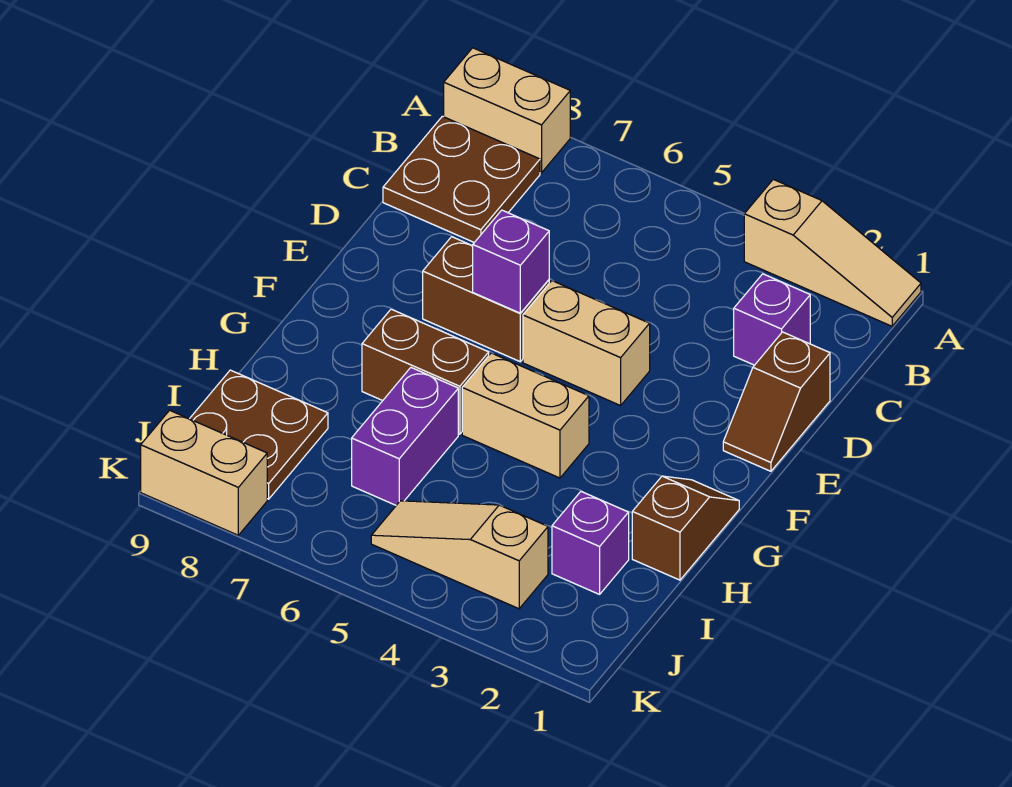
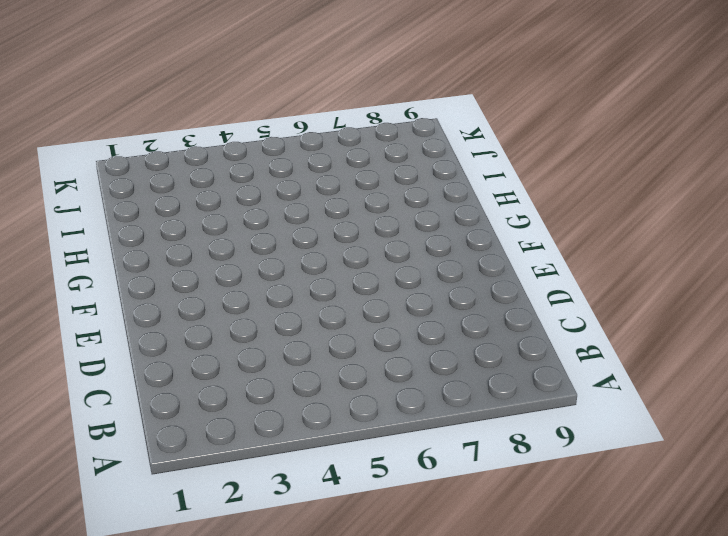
none -> tan 1x3 slope [744,179,921,326]
none -> tan 1x2 brick [444,48,570,173]
none -> brown 2x2 plate [383,116,540,242]

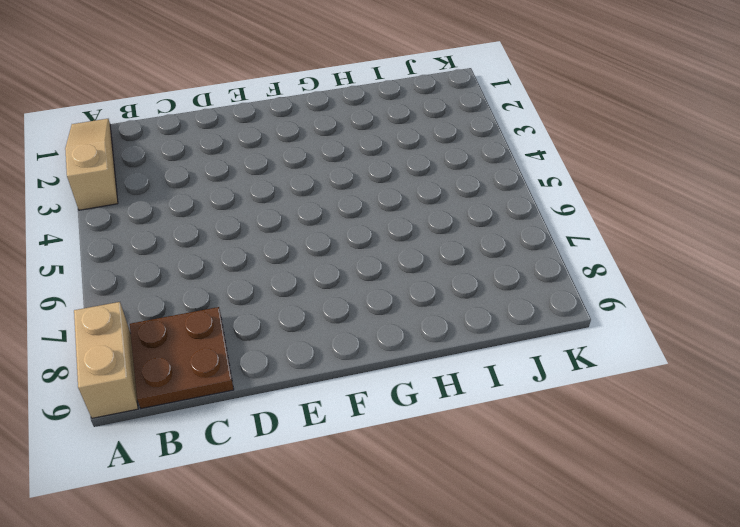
none -> purple 1x1 brick [734,274,810,365]
none -> brown 1x2 slope [723,332,830,471]
none -> tan 1x2 brick [523,281,650,406]

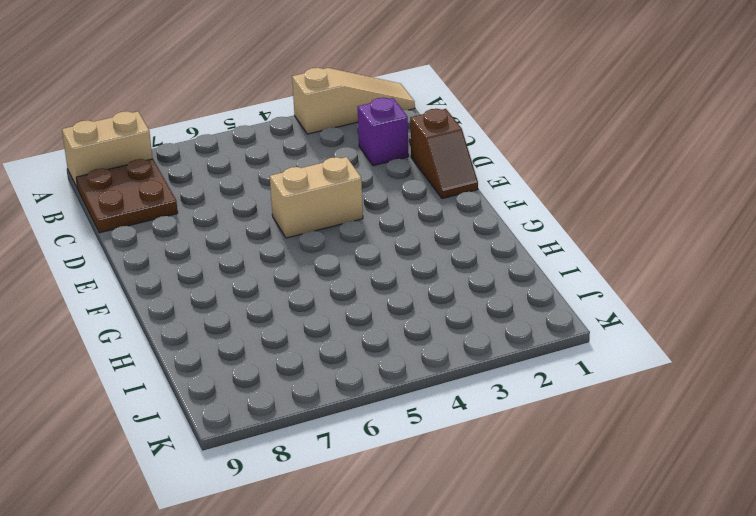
none -> brown 1x2 brick [423,237,549,362]
none -> brown 1x2 slope [632,476,739,580]
none -> tan 1x2 brick [462,353,589,478]

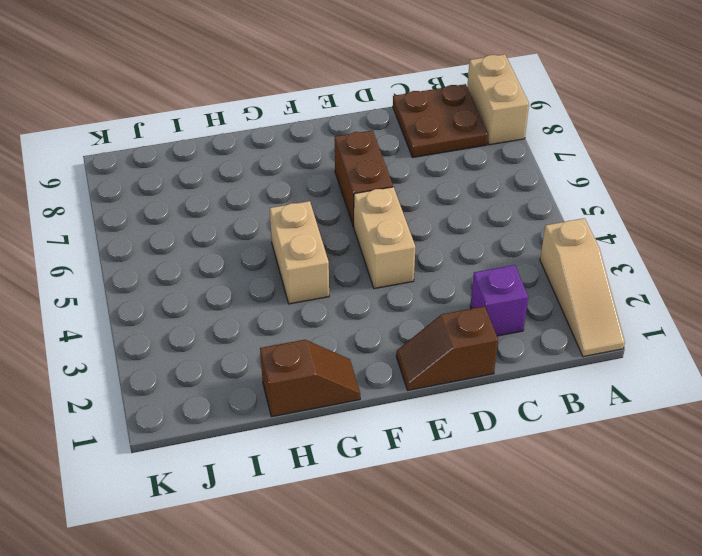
none -> brown 1x2 brick [362,309,489,434]
none -> purple 1x2 brick [352,368,458,505]
none -> purple 1x1 brick [552,492,629,594]

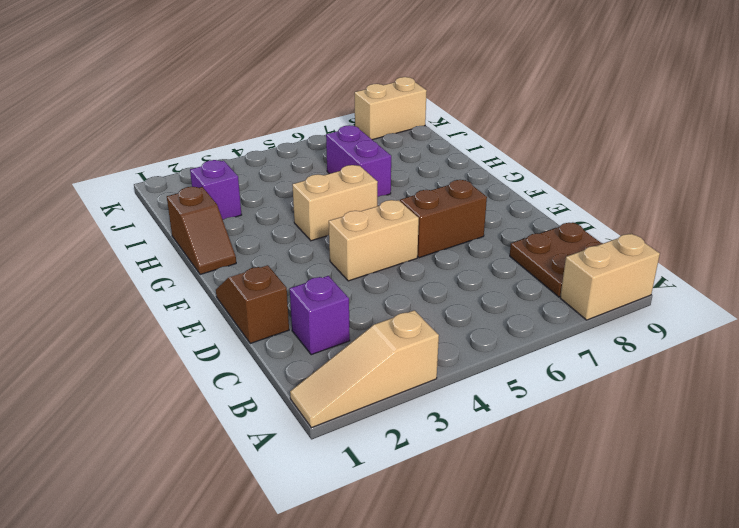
none -> brown 1x2 brick [362,309,489,434]
none -> brown 2x2 plate [190,370,328,499]
none -> tan 1x3 slope [371,501,548,609]

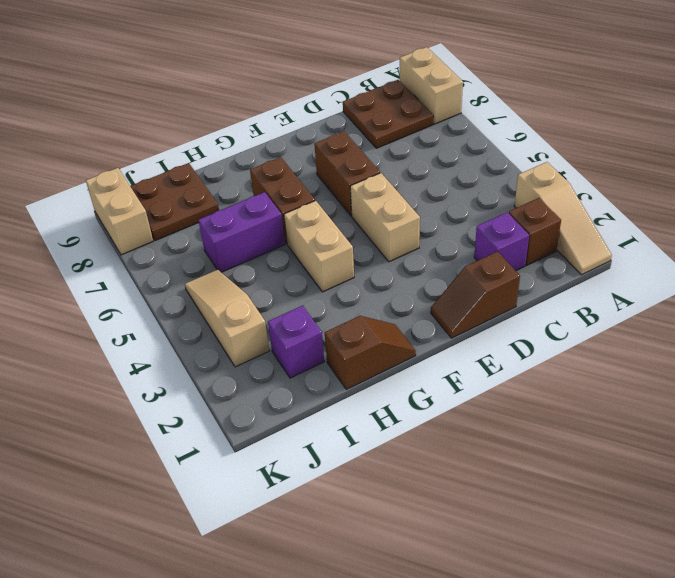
brown 1x1 brick [509,198,561,265] -> none
none -> purple 1x1 brick [473,210,549,313]

